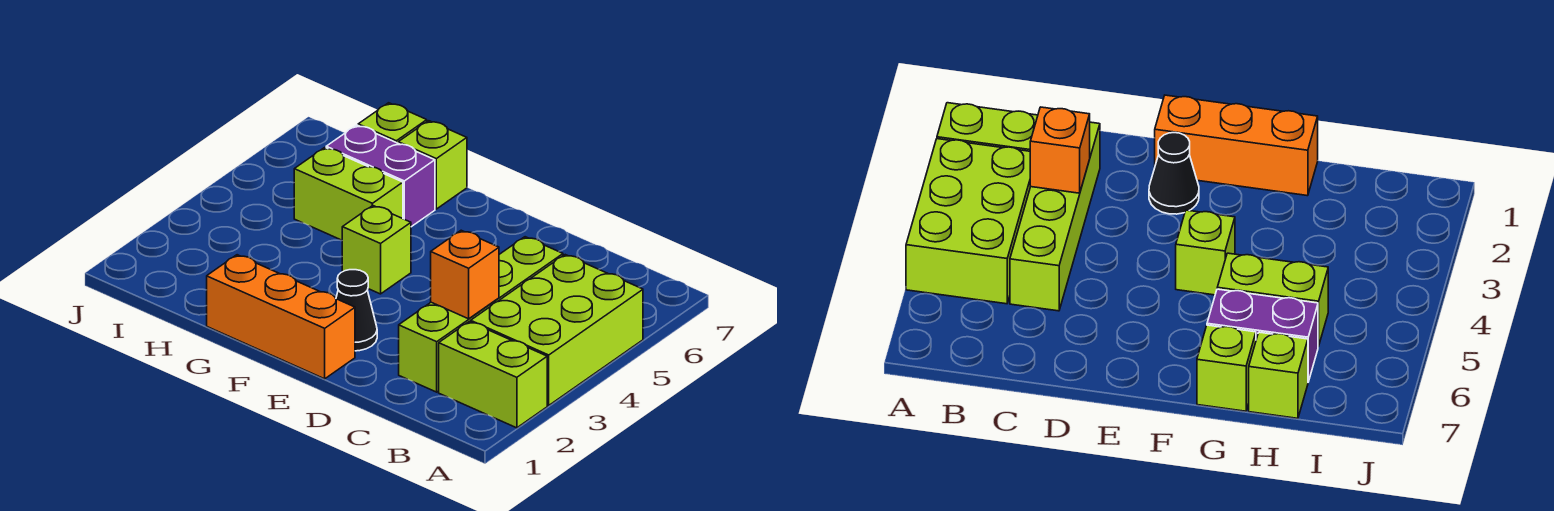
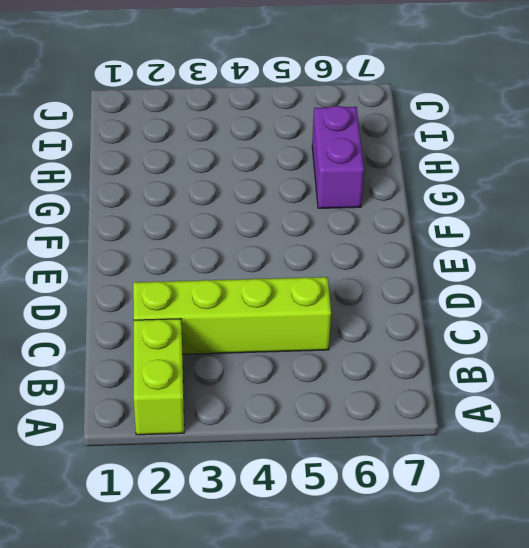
none -> lime 2x3 brick [471,255,643,405]
none -> orange 1x3 brick [207,255,355,379]

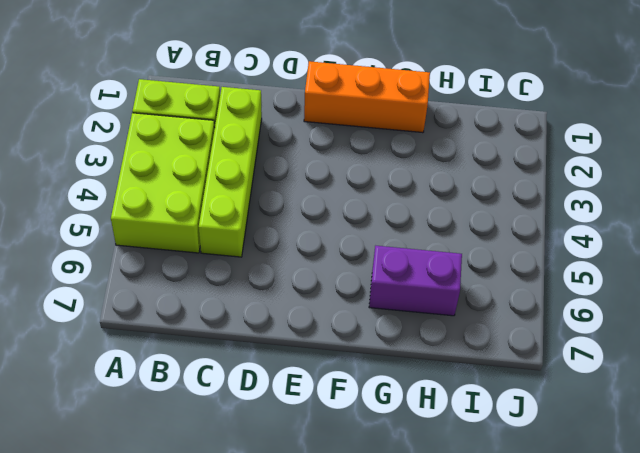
none -> black 1x1 cone [336,270,377,351]
none -> lime 1x1 brick [342,206,411,294]

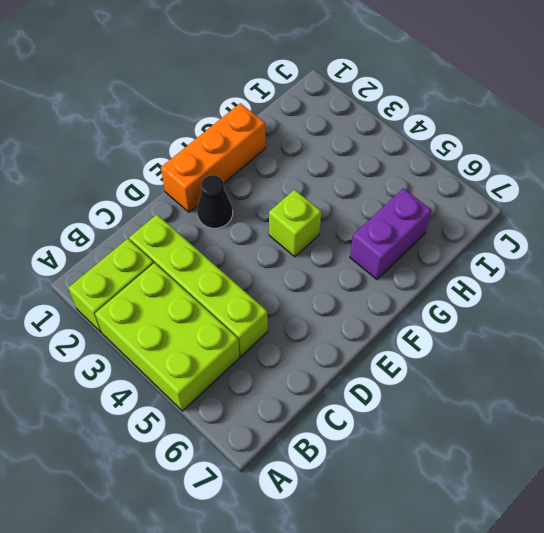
none -> lime 1x2 brick [294,148,403,240]
none -> lime 1x1 brick [398,121,467,209]

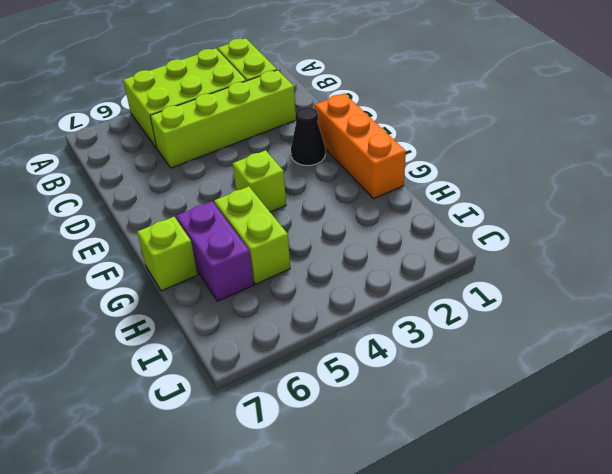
none -> lime 1x1 brick [358,103,427,143]
none -> orange 1x1 brick [431,230,499,319]

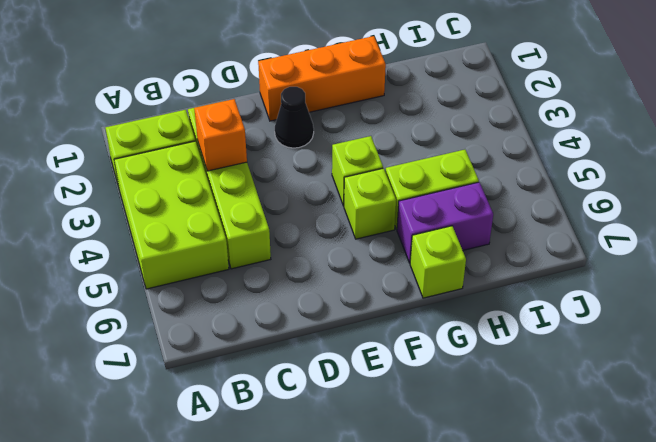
lime 1x1 brick [344,168,396,239] -> lime 1x1 brick moved to [358,103,427,143]

